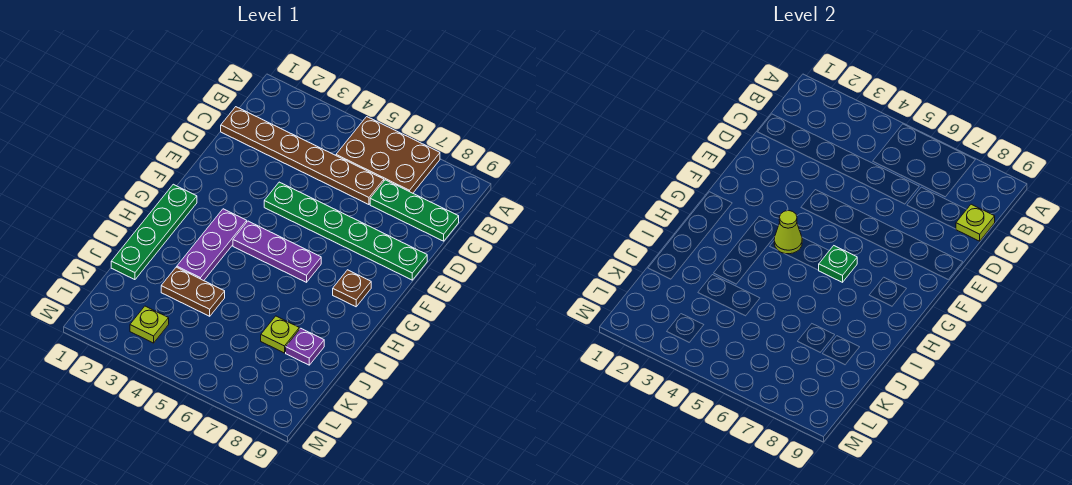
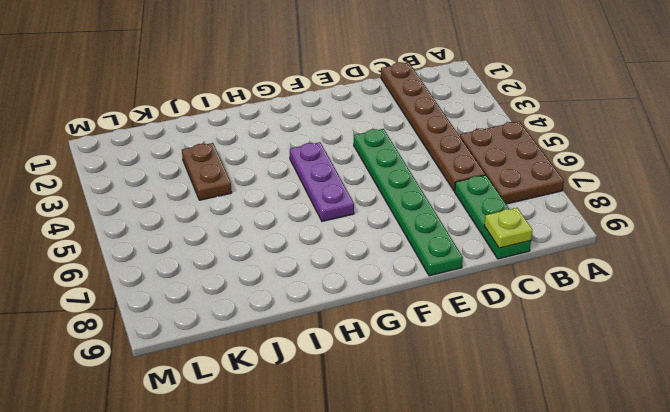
none -> green 1x4 plate [111,184,197,280]
none -> purple 1x3 plate [177,209,247,281]
none -> brown 1x1 plate [333,270,371,307]

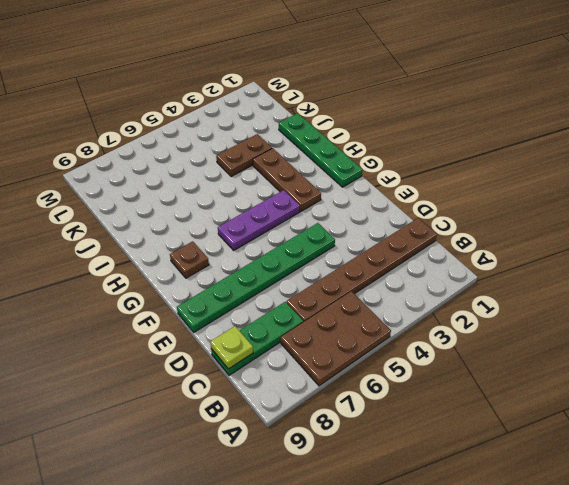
brown 1x3 plate [253,148,321,211] -> purple 1x3 plate [177,209,247,281]
none -> lime 1x1 plate [261,316,299,353]
none -> purple 1x1 plate [286,328,324,365]
none -> lime 1x1 plate [130,306,169,343]

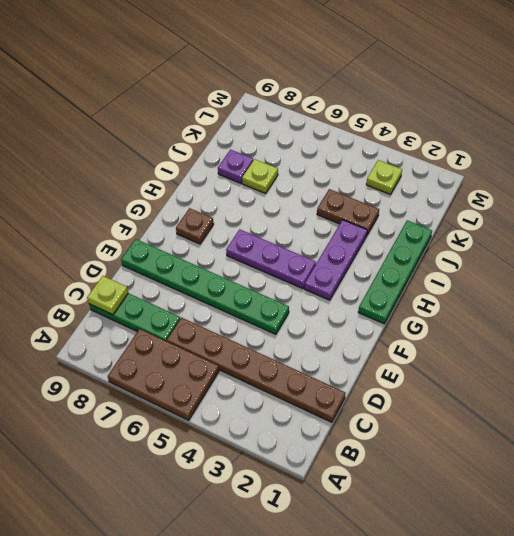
none -> lime 1x1 cone [774,211,802,254]
none -> green 1x1 plate [819,246,857,282]

